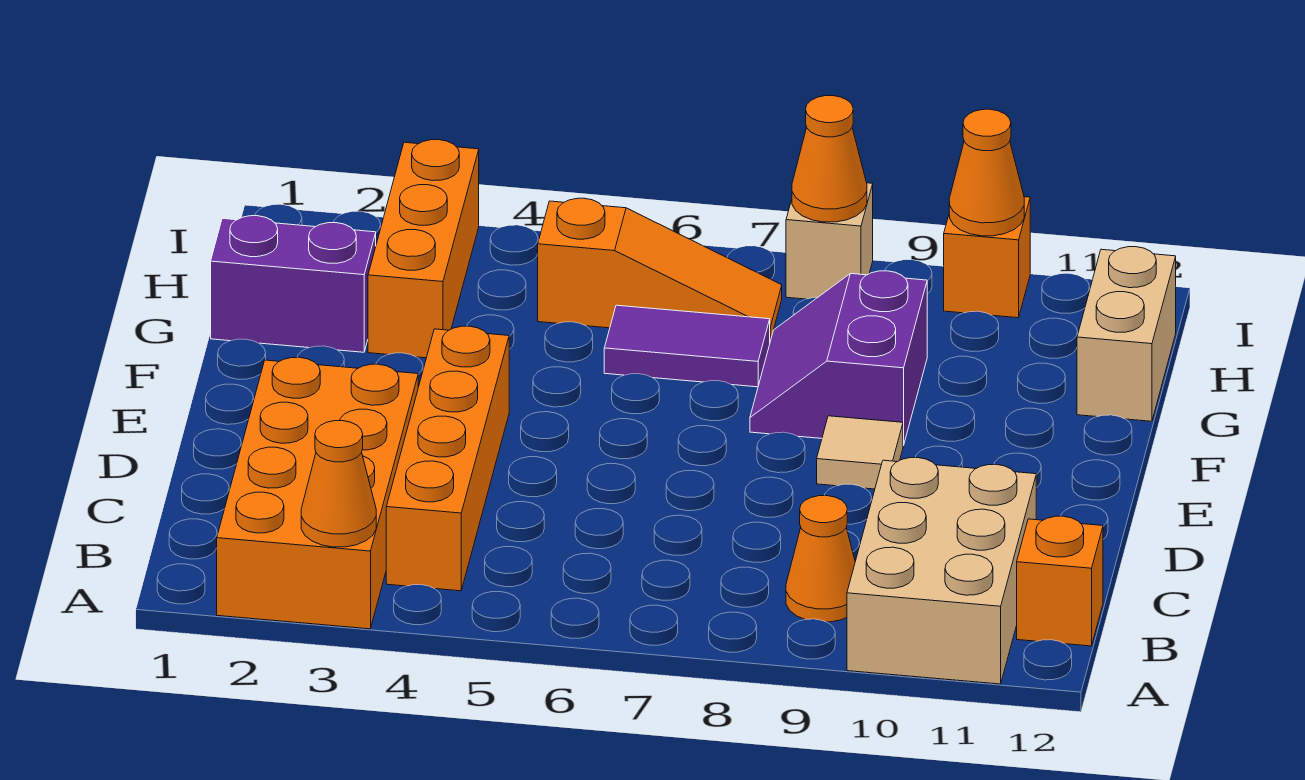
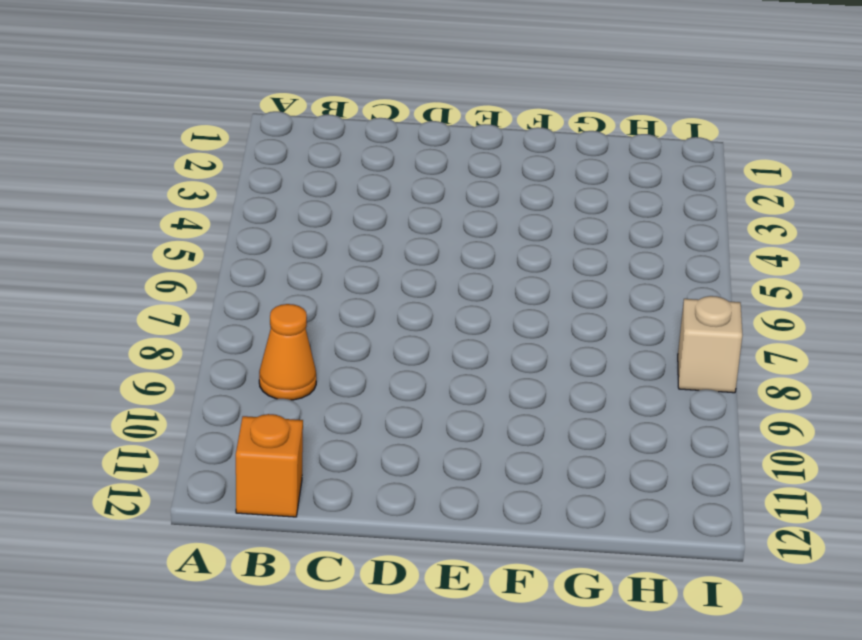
none -> orange 2x4 brick [217,357,418,629]
none -> tan 2x3 brick [847,458,1036,684]
none -> orange 1x4 brick [386,326,509,591]

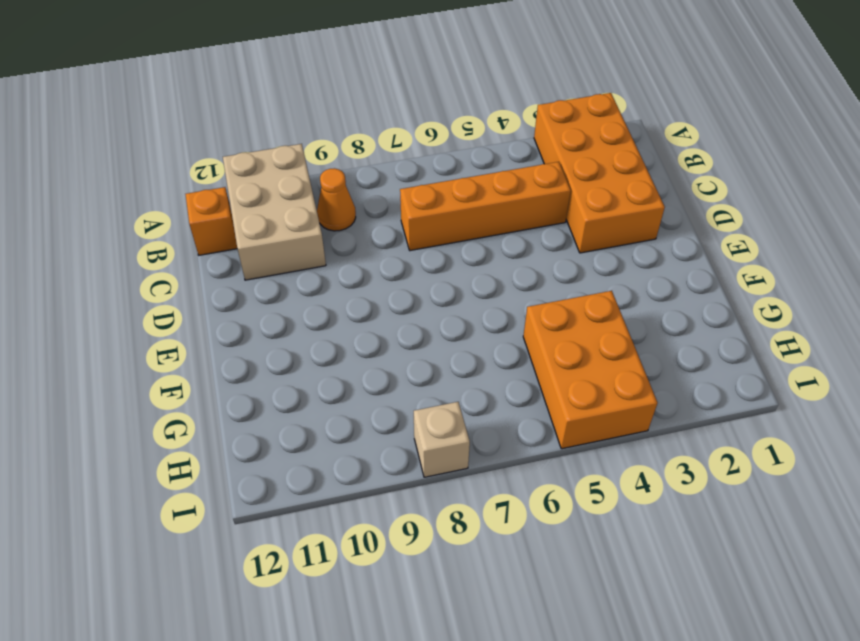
orange 1x4 brick [400,162,571,251] -> orange 1x4 brick turned to [386,326,509,591]
orange 2x3 brick [523,291,658,449] -> orange 1x3 slope [538,198,782,341]
none -> tan 1x1 tile [817,416,903,489]
none -> purple 2x2 slope [750,271,927,445]
none -> purple 1x2 brick [211,216,376,352]

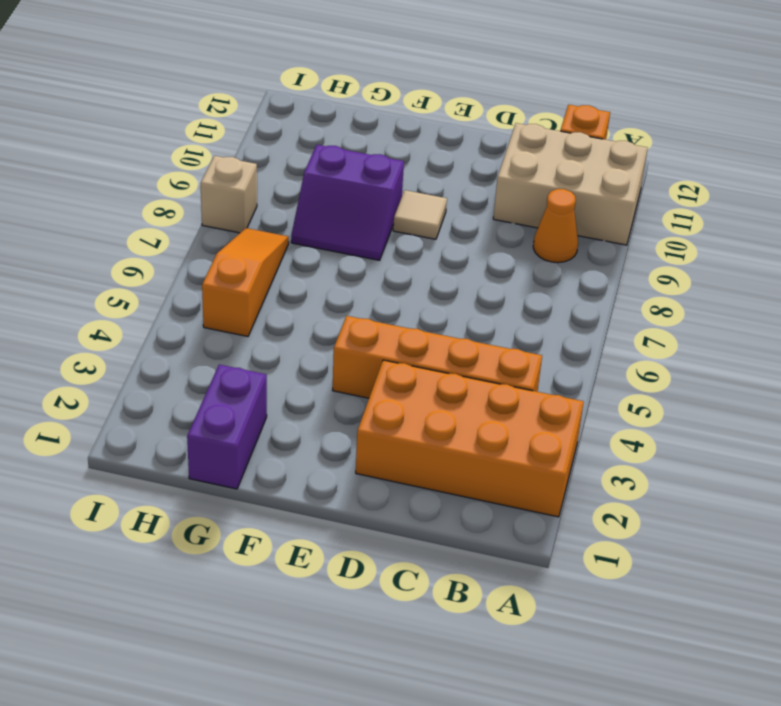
none -> orange 1x3 brick [368,140,479,358]
none -> purple 1x2 tile [604,305,770,387]
none -> tan 1x2 brick [1077,247,1176,421]

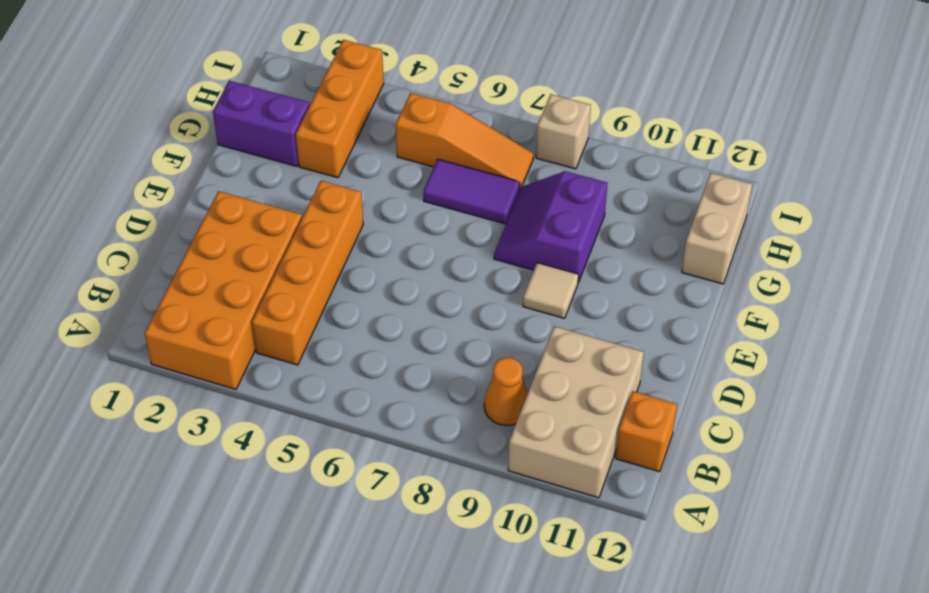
none -> orange 1x1 brick [944,197,1030,318]
none -> orange 1x1 cone [301,421,376,547]
none -> orange 1x1 cone [792,96,867,222]

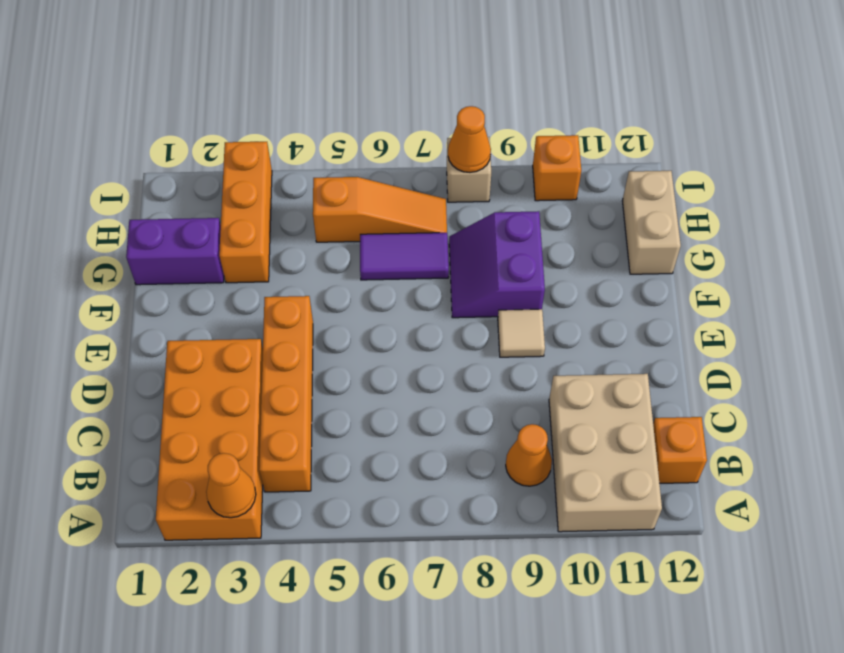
none -> orange 1x1 cone [949,109,1024,236]

